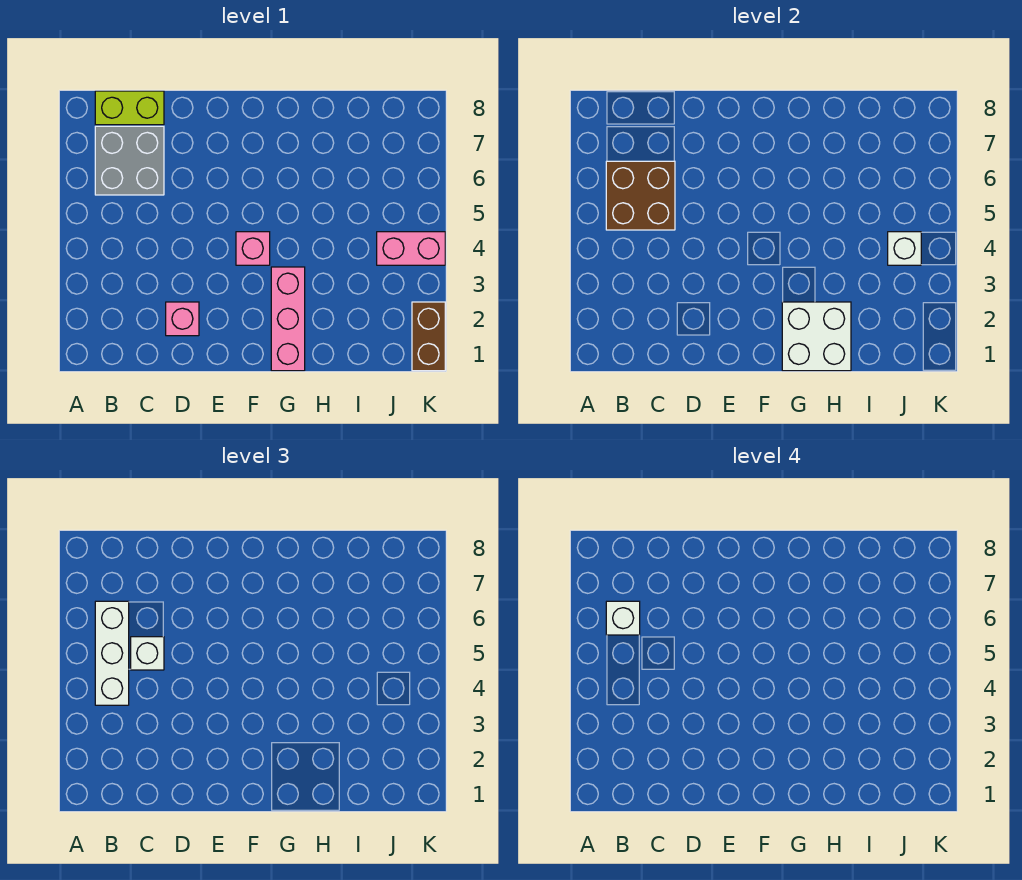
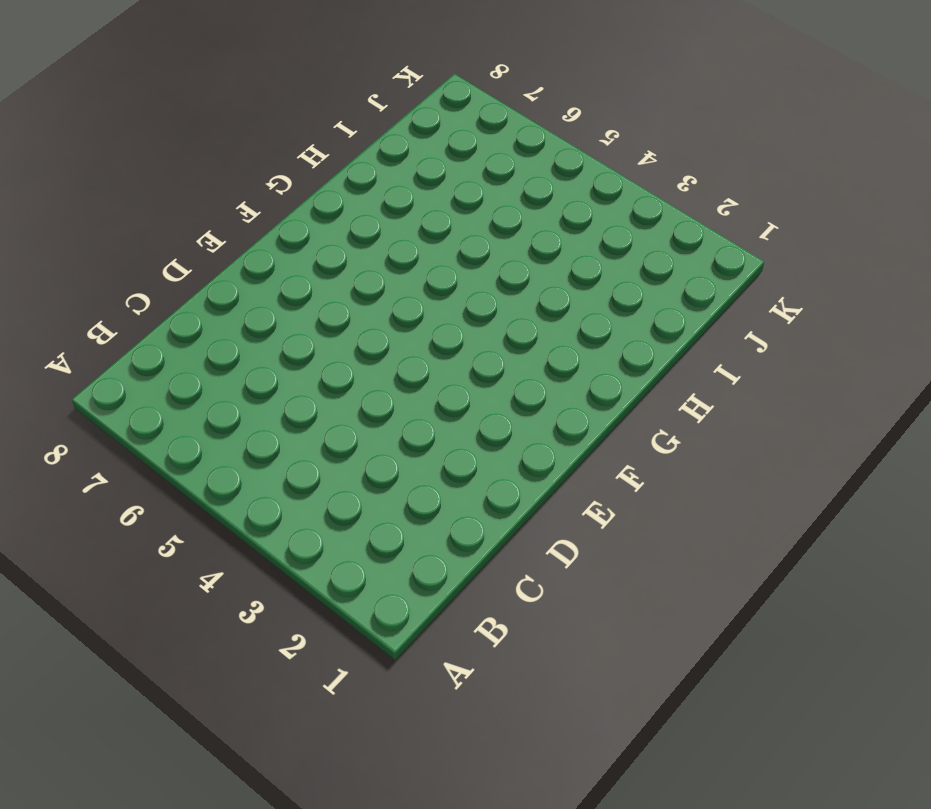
none -> grey 2x2 brick [95,126,164,195]
none -> lime 1x2 brick [95,91,164,125]
none -> pink 1x1 brick [166,302,199,336]

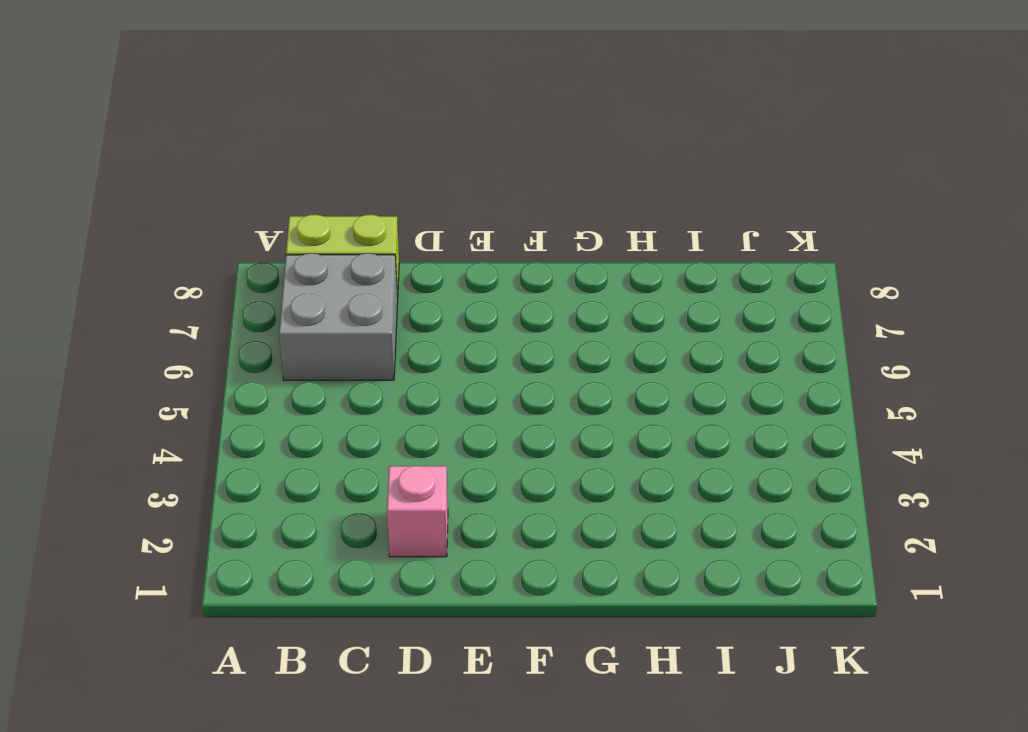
none -> pink 1x1 brick [236,232,270,265]
none -> pink 1x3 brick [271,267,305,371]
none -> pink 1x2 brick [377,232,445,265]

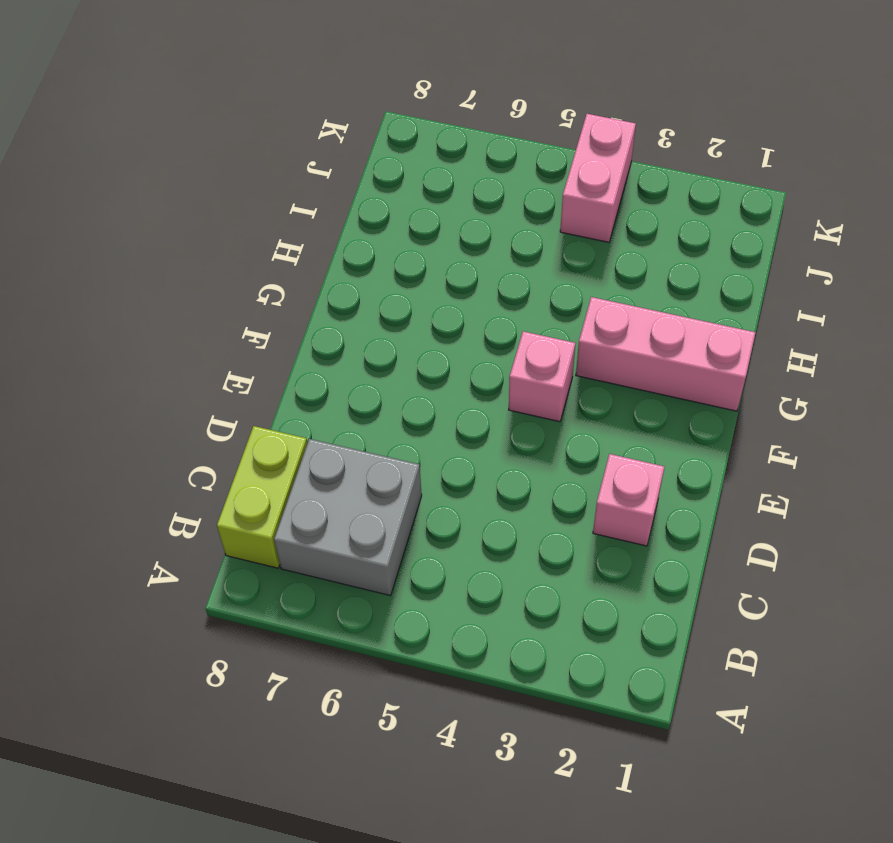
none -> brown 1x2 brick [412,302,445,371]
none -> brown 2x2 brick [606,161,675,230]
none -> white 2x2 brick [782,302,851,371]

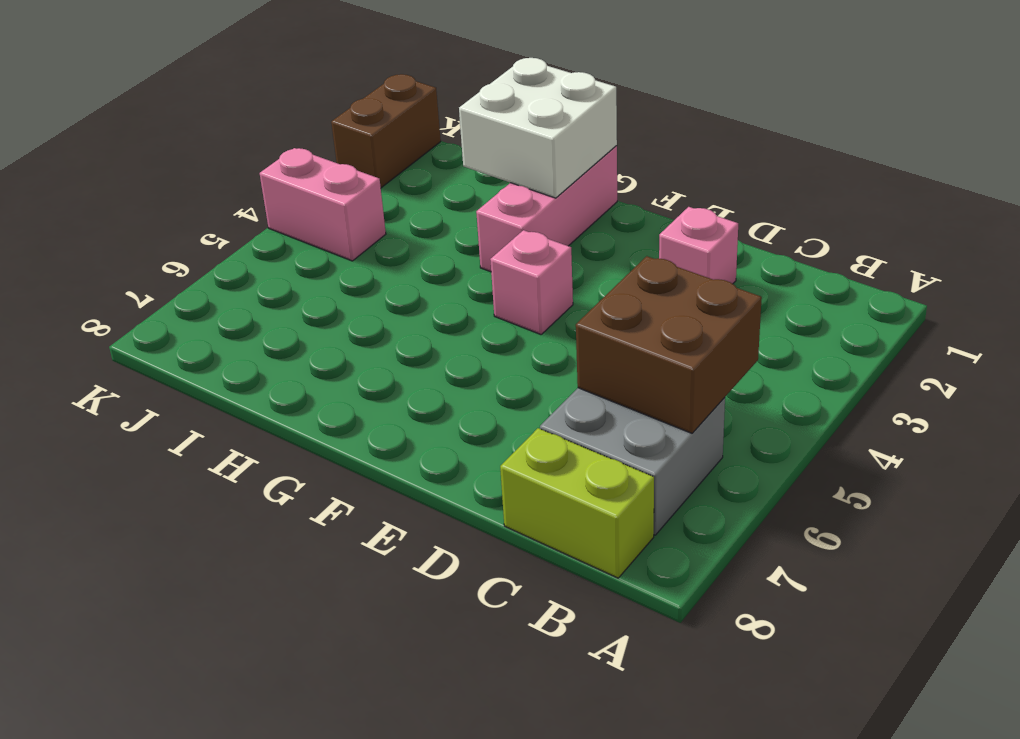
none -> white 1x1 brick [888,232,921,265]
none -> white 1x3 brick [95,601,129,705]
none -> white 1x1 brick [131,637,164,670]

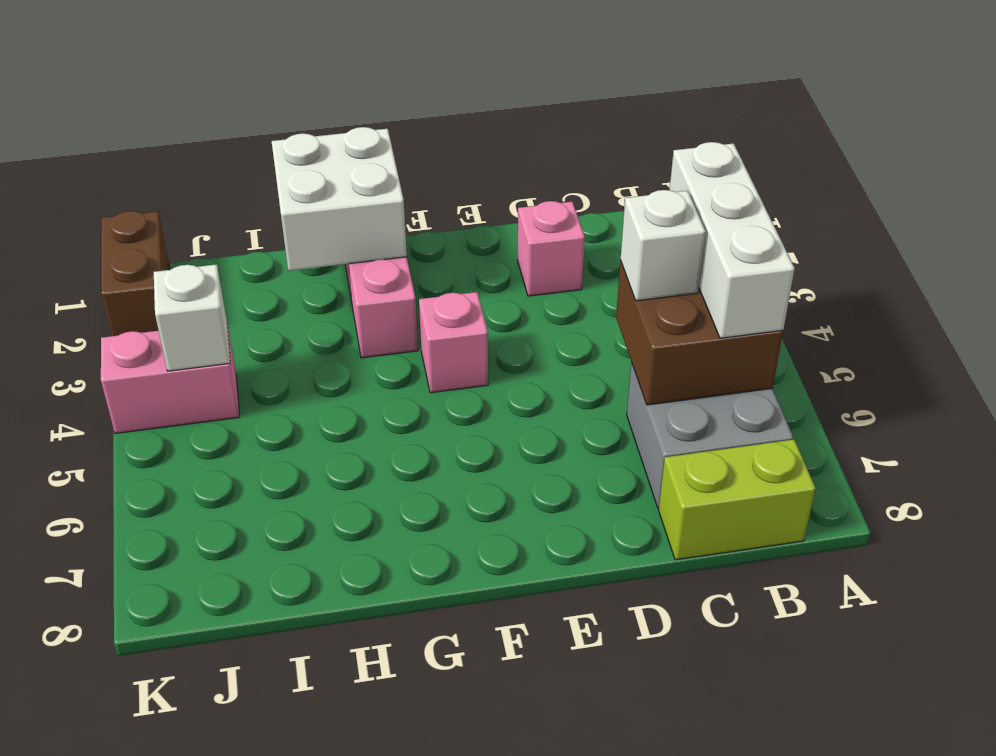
none -> white 1x1 brick [606,601,640,635]

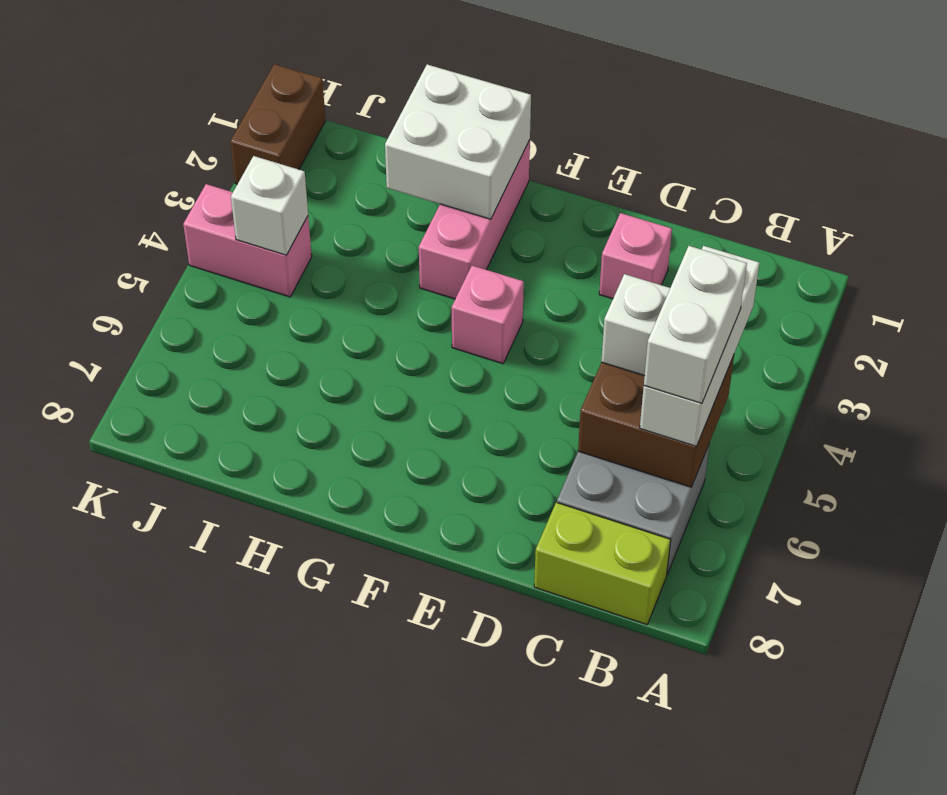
white 1x2 brick [644,246,747,403] -> white 1x1 brick [606,601,640,635]

